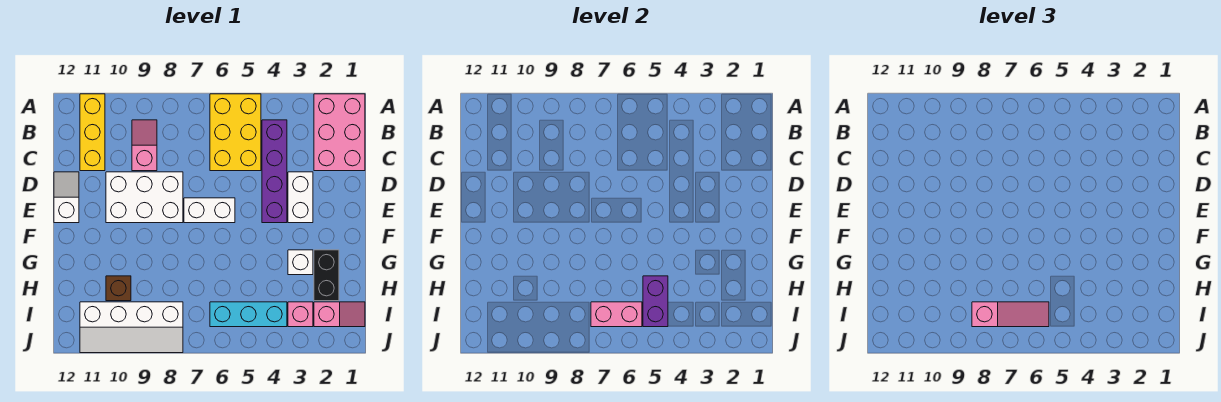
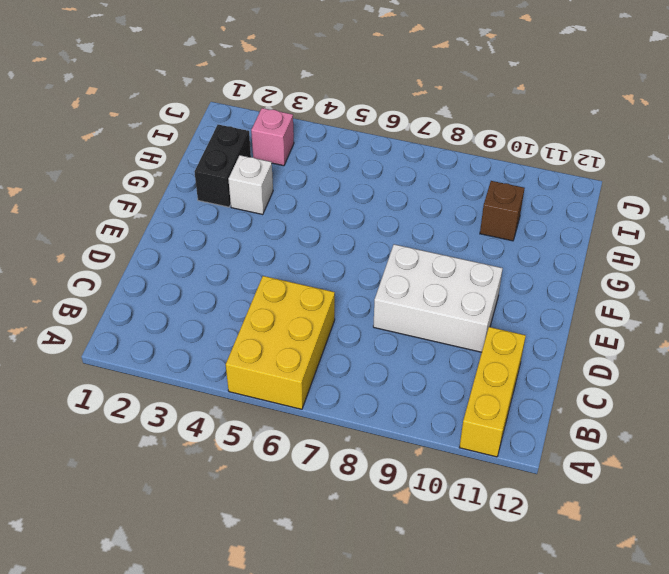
none -> pink 2x3 brick [314,94,365,171]
none -> purple 1x4 brick [262,120,287,223]
none -> pink 1x2 slope [132,120,157,171]

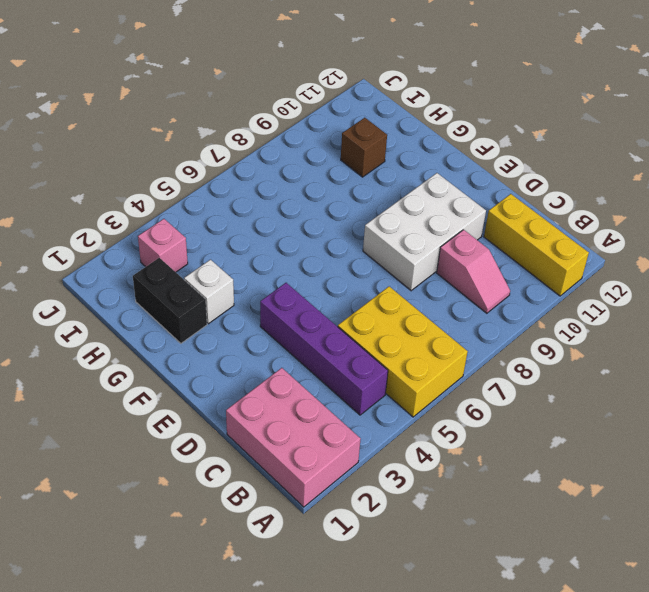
none -> white 1x2 brick [288,172,313,223]
none -> white 1x2 slope [54,172,79,223]
none -> white 1x2 brick [184,198,235,223]

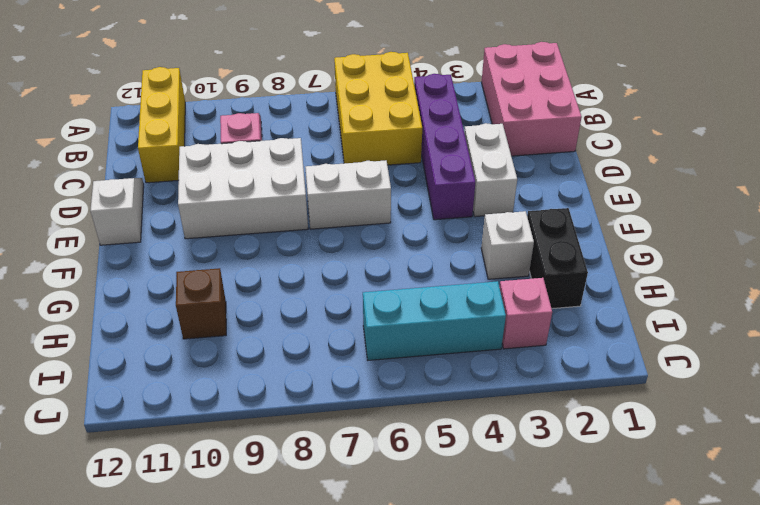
none -> pink 1x2 slope [314,302,365,327]
none -> white 2x4 slope [80,302,183,353]
none -> purple 1x2 brick [643,276,668,327]

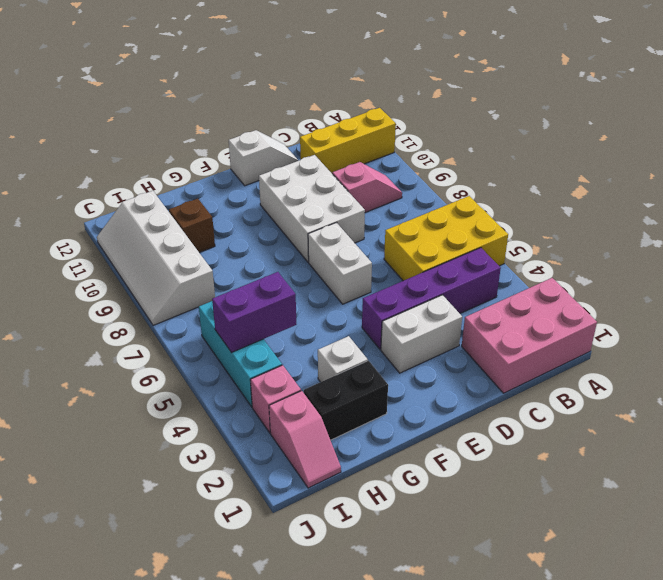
none -> pink 1x2 brick [591,302,642,327]
none -> pink 1x3 slope [972,302,1049,327]

